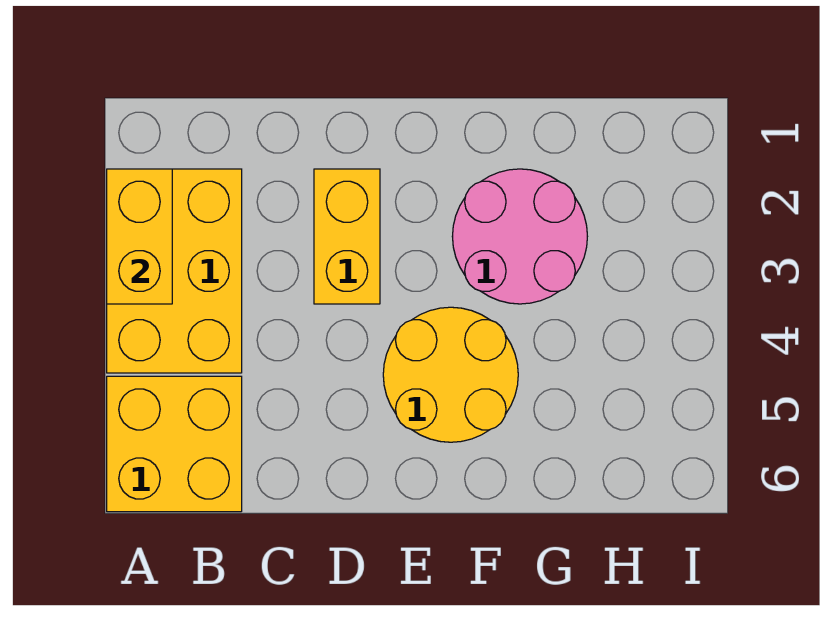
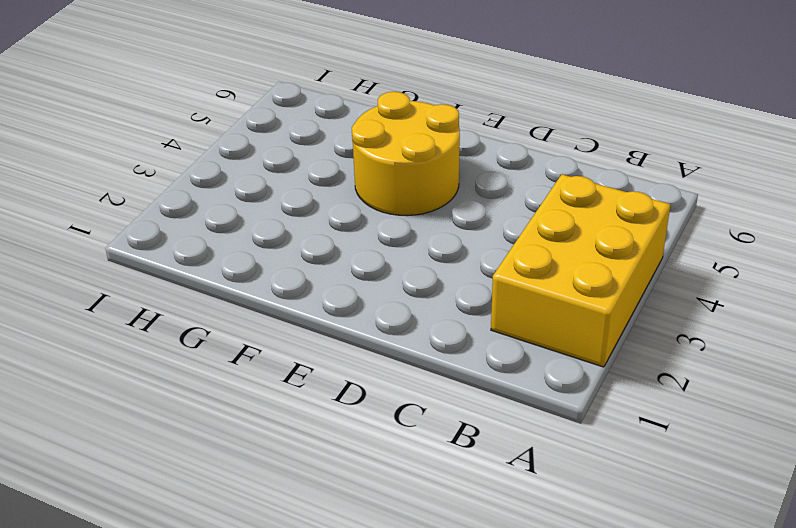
none -> yellow 2x2 brick [107,376,242,512]
none -> yellow 1x2 brick [314,169,380,304]

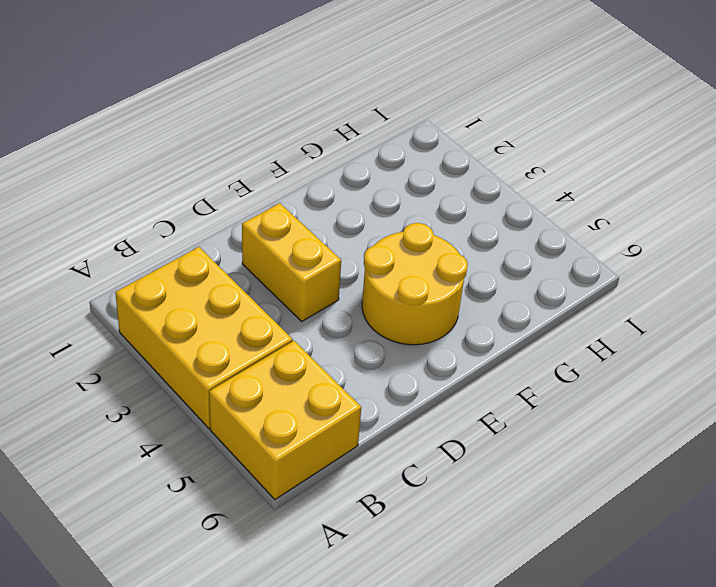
none -> pink 2x2 round brick [452,169,587,304]
none -> yellow 1x2 brick [107,169,172,304]

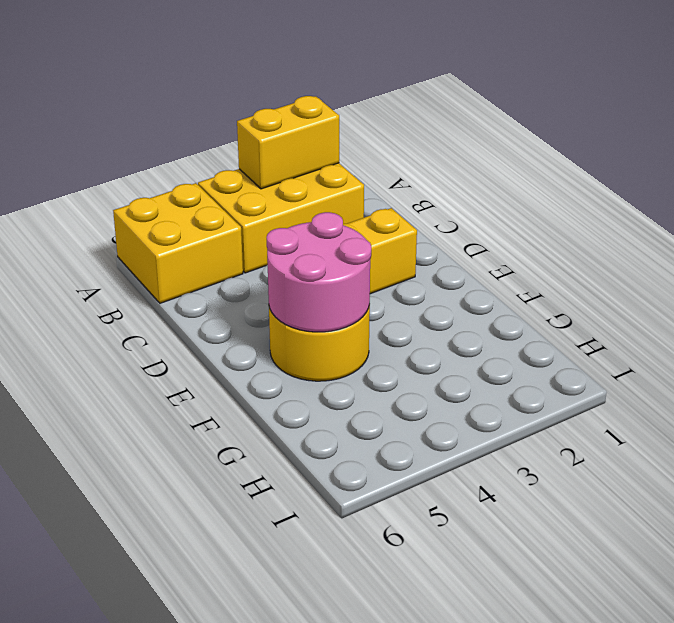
pink 2x2 round brick [267,212,371,332] -> pink 2x2 round brick moved to [452,169,587,304]

